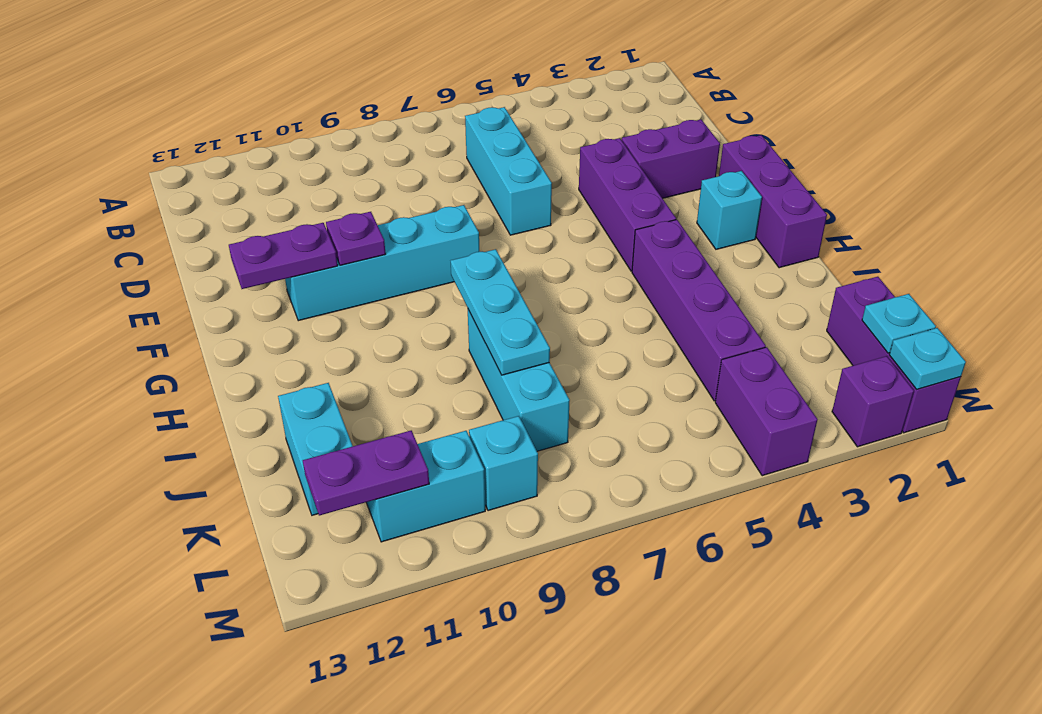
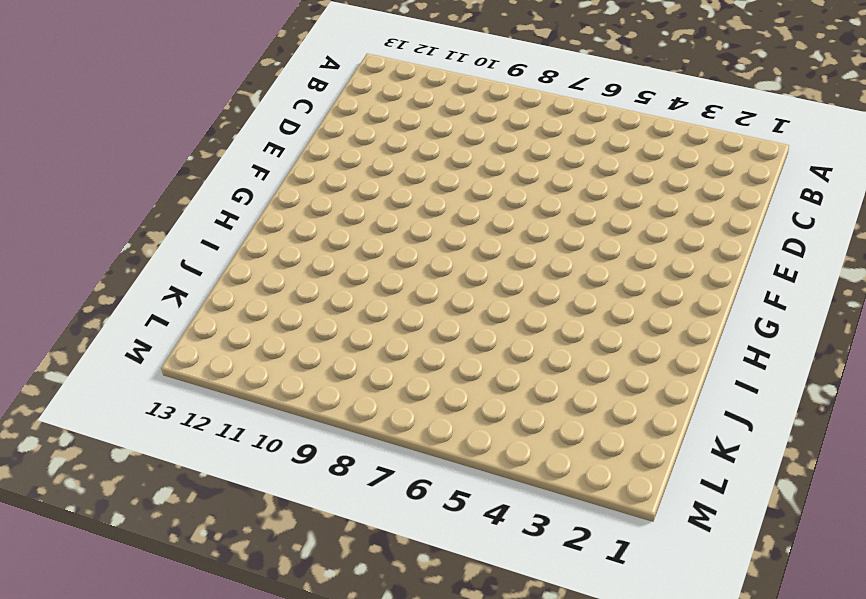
none -> cyan 1x3 brick [465,107,552,235]
none -> purple 1x2 brick [622,120,720,198]
none -> purple 1x3 brick [579,138,676,271]

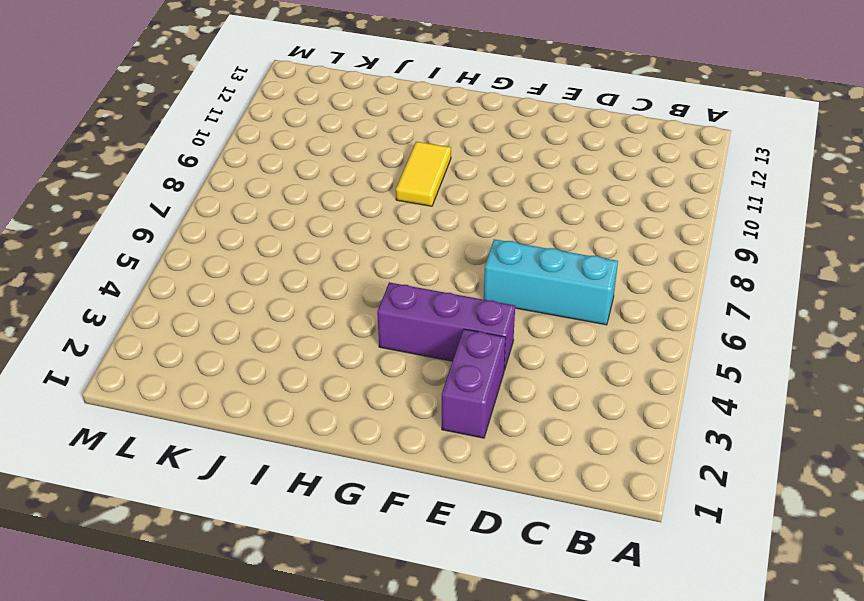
yellow 1x2 tile [396,142,451,206] -> none
none -> purple 1x3 brick [719,135,827,268]
none -> cyan 1x4 brick [285,205,480,321]
none -> cyan 1x1 brick [697,171,762,249]

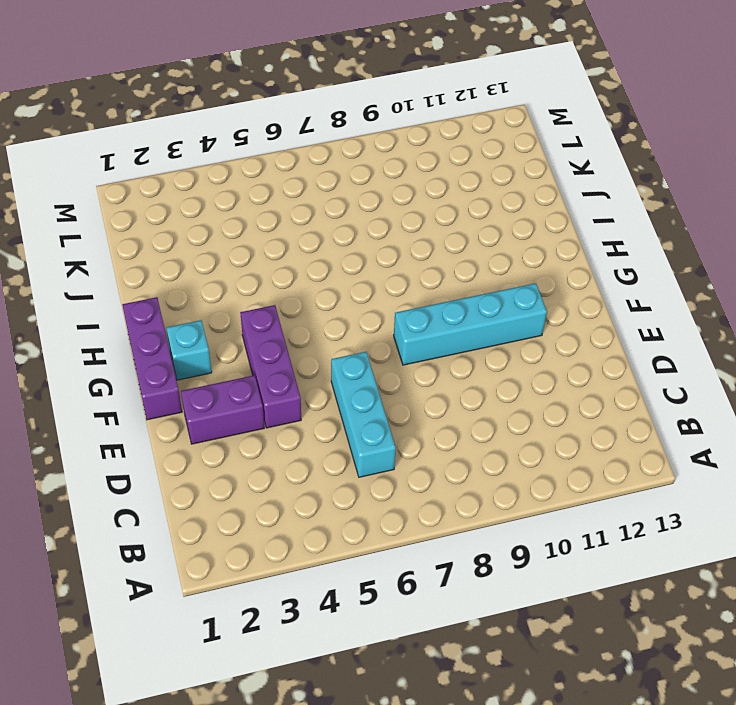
none -> purple 1x4 brick [632,220,766,401]
none -> cyan 1x3 brick [468,310,570,451]
none -> cyan 1x2 brick [278,383,353,515]

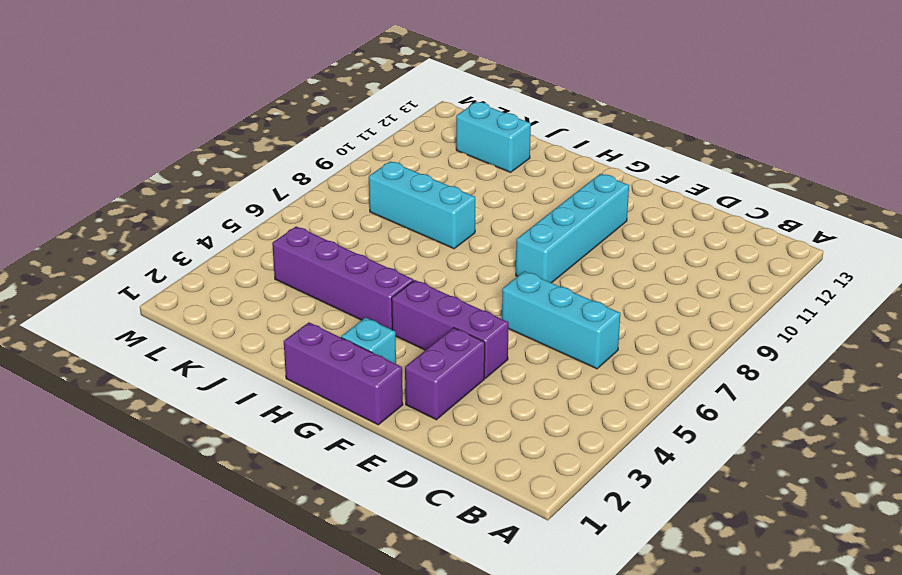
none -> purple 1x3 brick [827,277,961,433]
none -> purple 1x2 brick [715,347,817,476]
none -> cyan 1x1 brick [469,416,538,511]

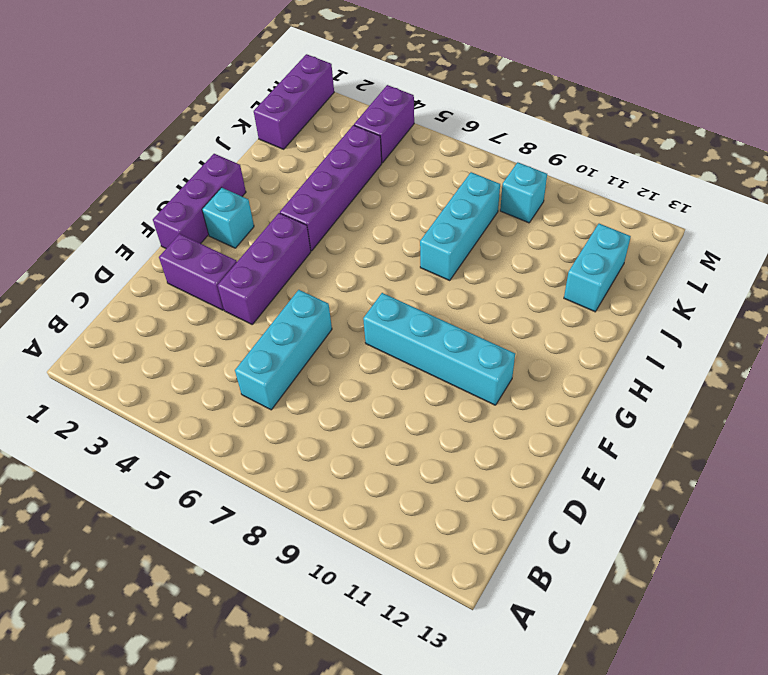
none -> cyan 1x2 brick [366,431,485,542]
none -> purple 1x1 brick [832,356,914,447]
none -> purple 1x1 plate [326,212,386,265]

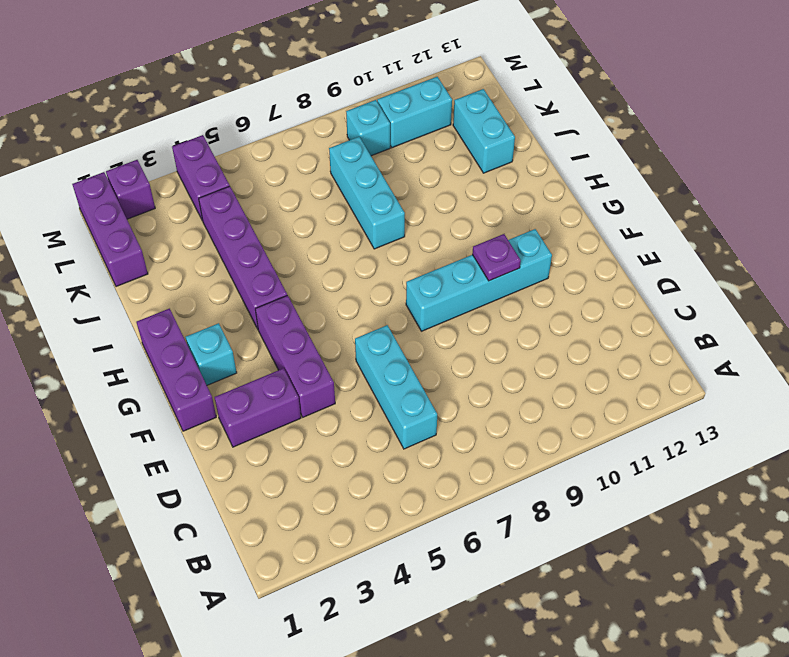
none -> purple 1x2 plate [229,223,338,289]
none -> cyan 1x3 plate [451,249,550,375]
none -> cyan 1x1 plate [862,294,936,353]

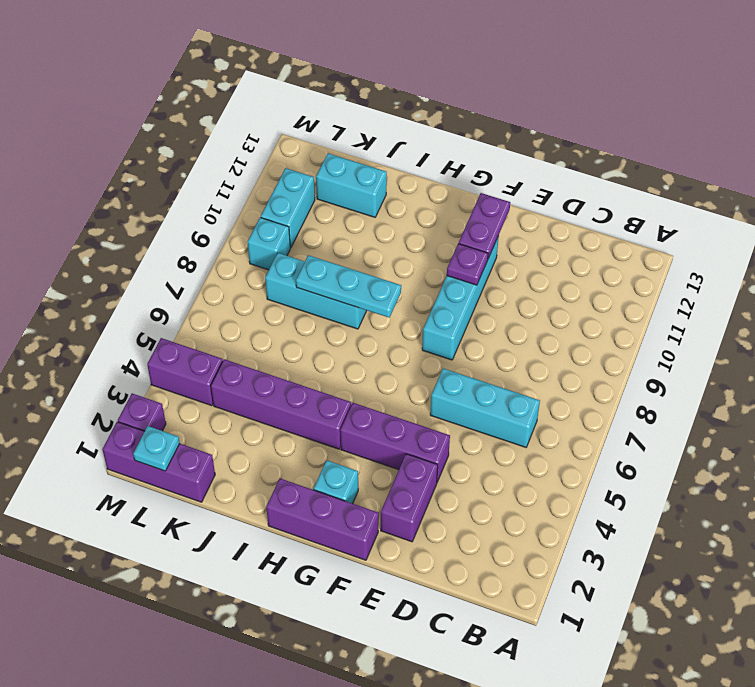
none -> purple 1x2 plate [303,431,429,516]
none -> cyan 1x1 plate [889,328,966,389]

